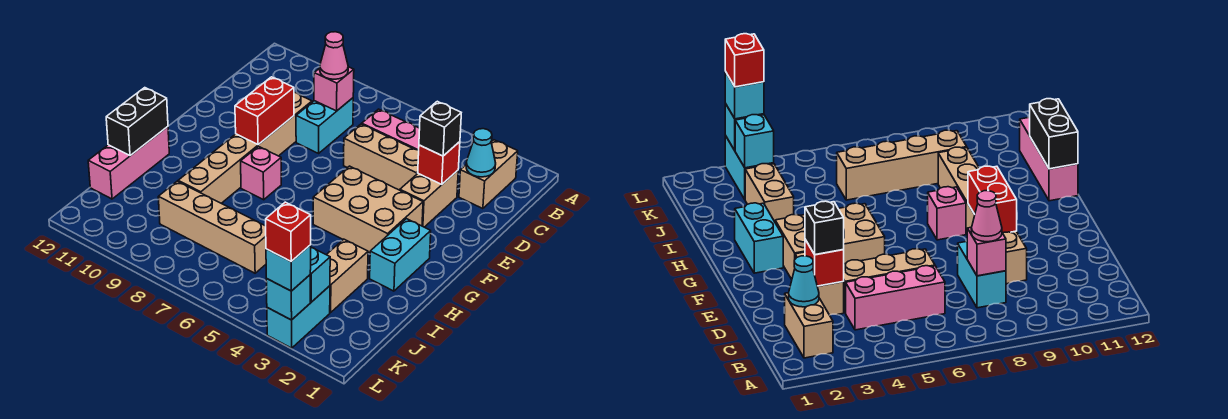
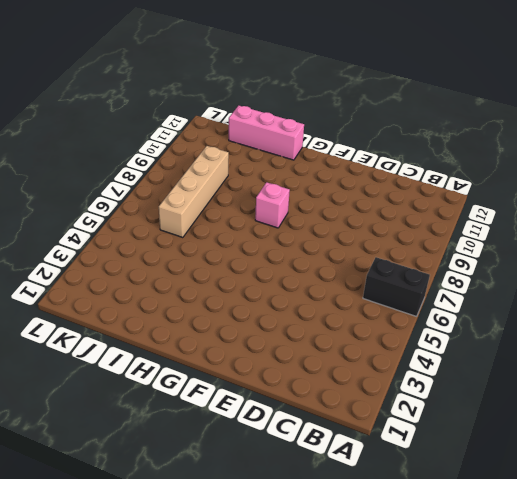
black 1x2 brick [363,257,430,316] -> black 1x2 brick moved to [106,88,168,156]
none -> tan 1x2 brick [459,140,518,209]
none -> pink 1x3 brick [362,109,420,150]
none -> cyan 1x2 brick [296,98,353,153]

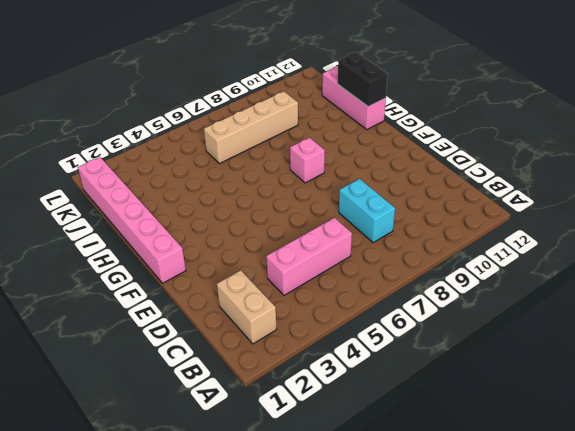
pink 1x6 brick [78,157,186,283] -> none
none -> tan 1x2 brick [400,171,458,227]
none -> tan 1x3 brick [344,124,419,190]
none -> tan 1x6 brick [178,92,312,203]

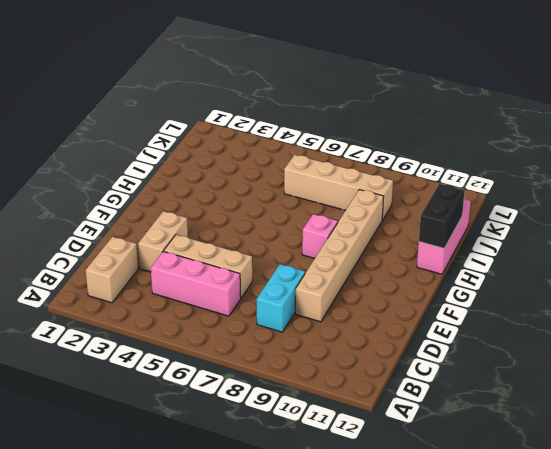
none -> tan 2x3 brick [313,166,423,253]
none -> cyan 1x2 brick [370,219,431,291]
none -> tan 1x2 brick [326,239,368,313]

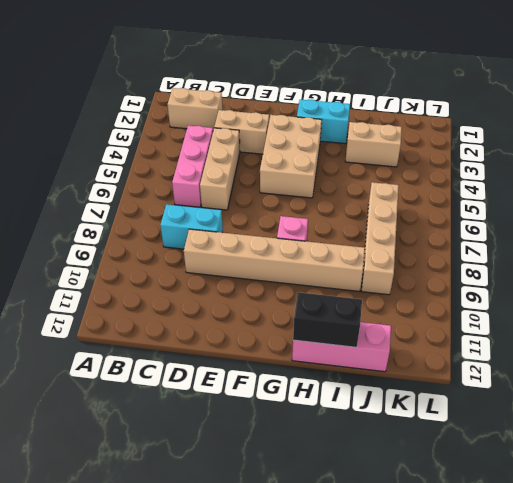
none -> cyan 1x2 brick [267,286,330,348]
none -> cyan 1x1 cone [466,129,496,177]
none -> pink 1x1 brick [314,67,354,111]

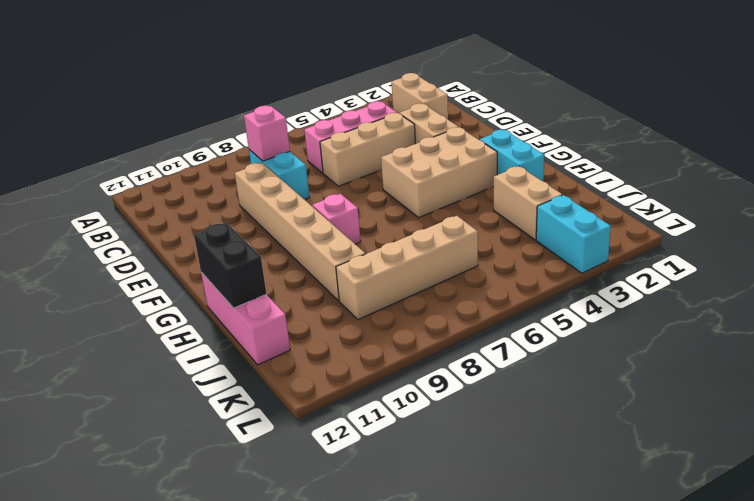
none -> cyan 1x1 cone [466,129,496,177]
none -> red 1x1 brick [418,142,460,184]
none -> red 1x2 brick [235,77,294,144]

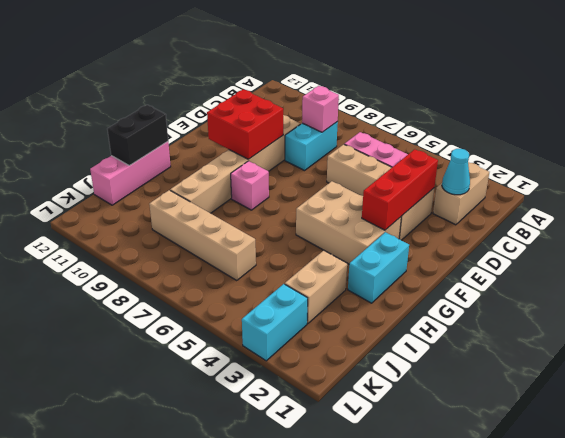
red 1x3 brick [362,149,438,230] -> red 1x1 brick [418,142,460,184]
red 2x2 brick [207,89,283,159] -> red 1x2 brick [235,77,294,144]
none -> cyan 1x1 brick [310,248,330,302]
none -> cyan 1x1 brick [266,275,310,320]
none -> pink 1x1 cone [320,32,348,79]

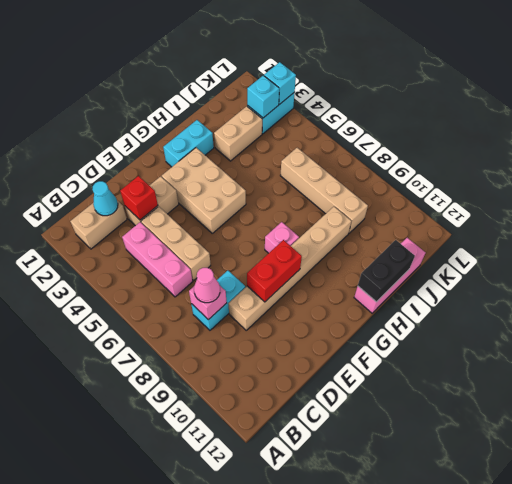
none -> black 1x1 brick [419,101,461,156]
none -> cyan 1x1 brick [266,245,311,291]
none -> red 1x1 brick [266,202,311,261]

